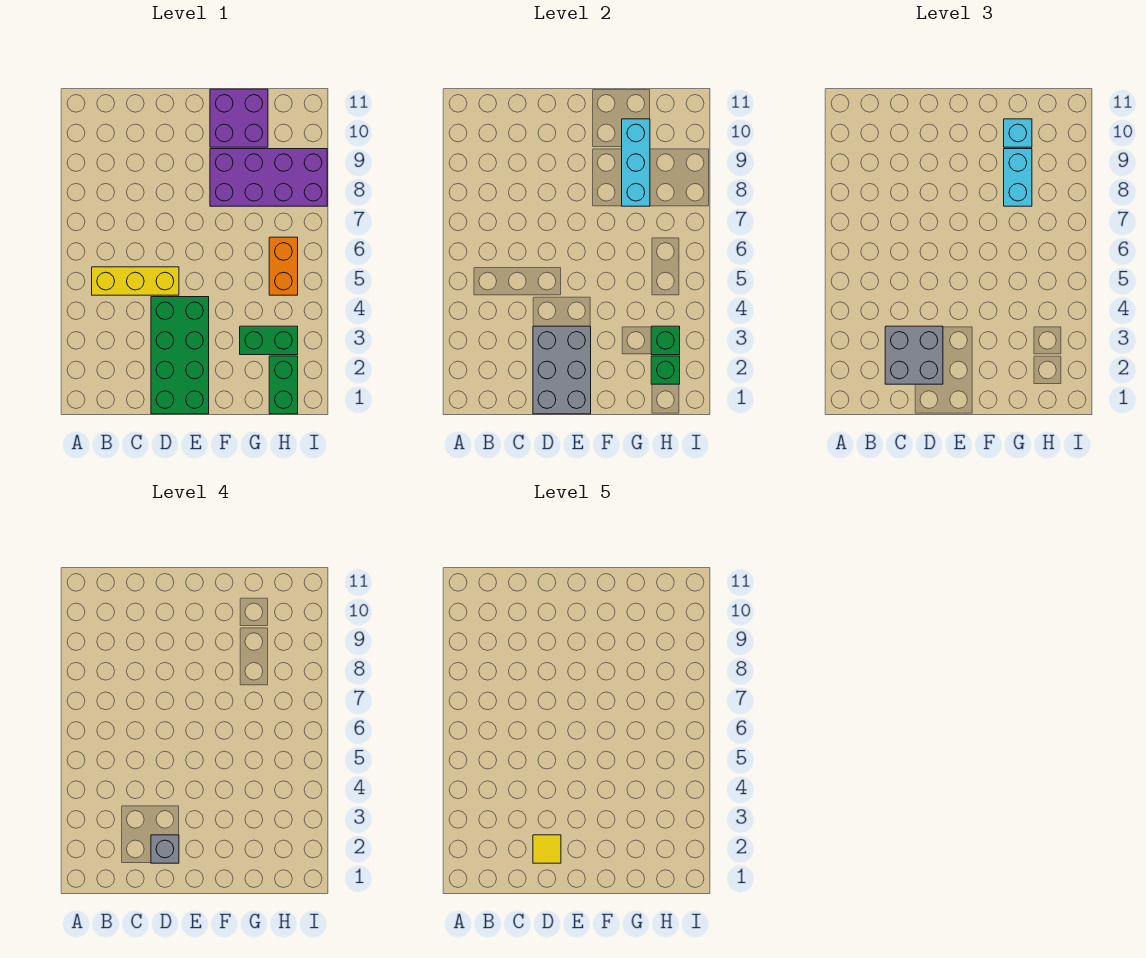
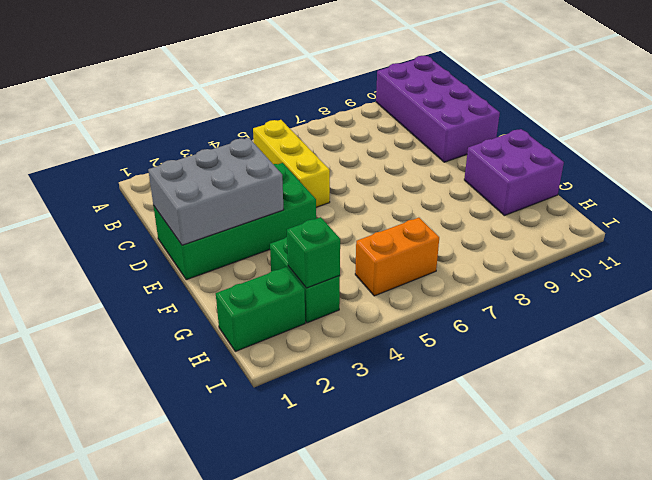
purple 2x4 brick [376,56,500,162] -> purple 2x4 brick moved to [210,149,327,206]
none -> cyan 1x3 brick [622,119,650,206]
none -> green 1x1 brick [651,356,680,384]
none -> grey 2x2 brick [885,326,943,384]

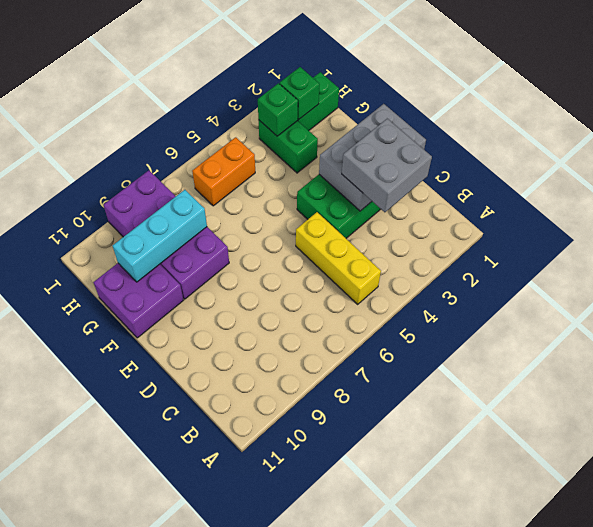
none -> cyan 1x2 brick [1004,149,1032,206]
none -> cyan 1x1 brick [1004,119,1032,147]
none -> grey 1x1 brick [151,835,179,863]

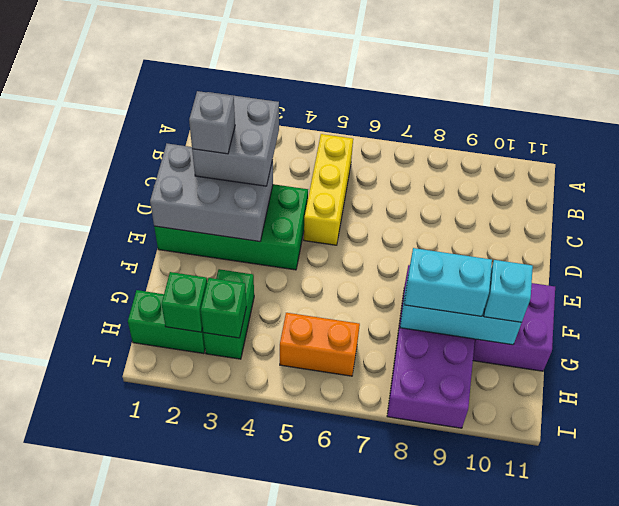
none -> yellow 1x1 tile [533,835,561,863]

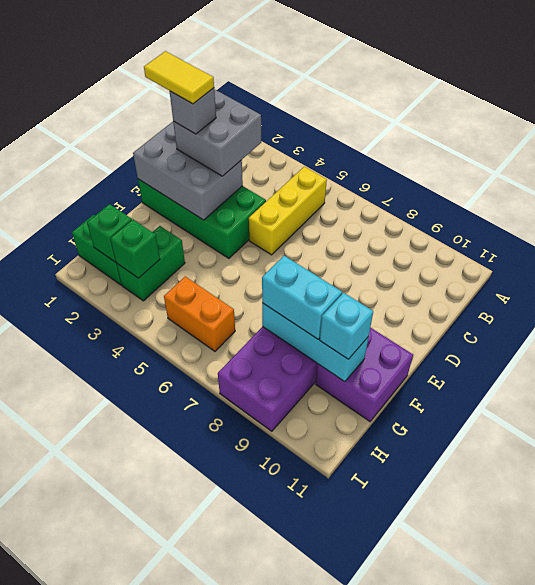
yellow 1x2 tile [144,51,214,104] -> yellow 1x1 tile [533,835,561,863]

